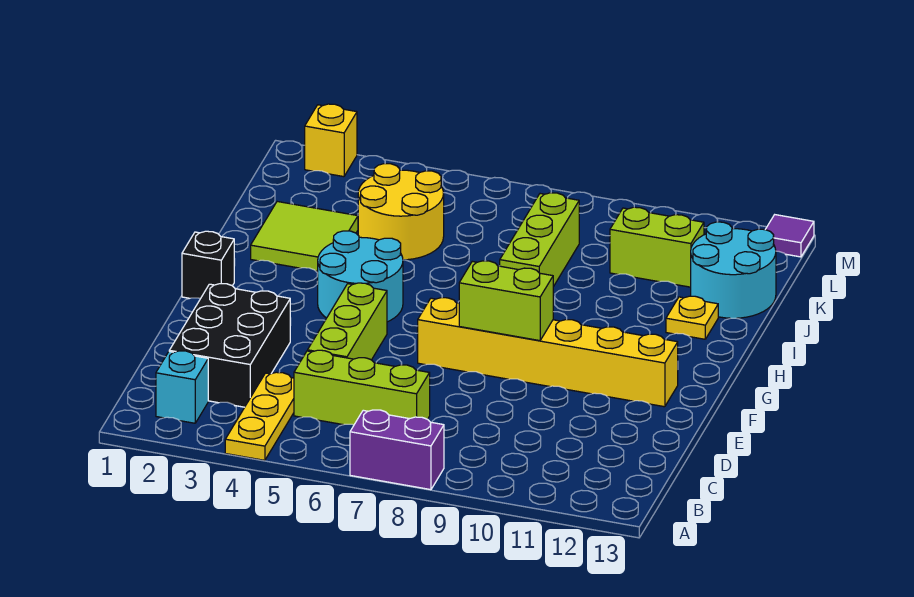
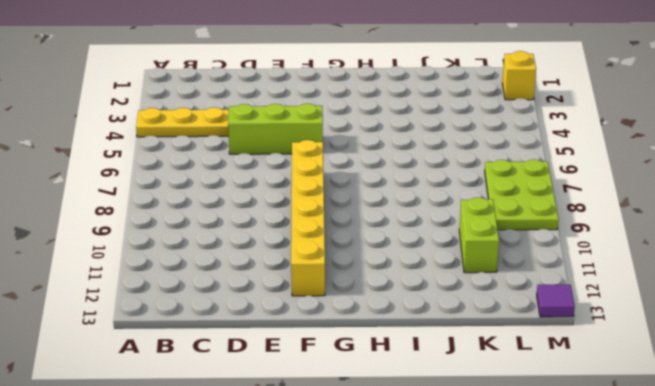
lime 2x3 plate [485,159,559,230] -> none
none -> purple 1x2 brick [350,410,444,490]
none -> cyan 1x1 brick [156,351,208,423]
none -> black 2x3 brick [169,284,290,407]

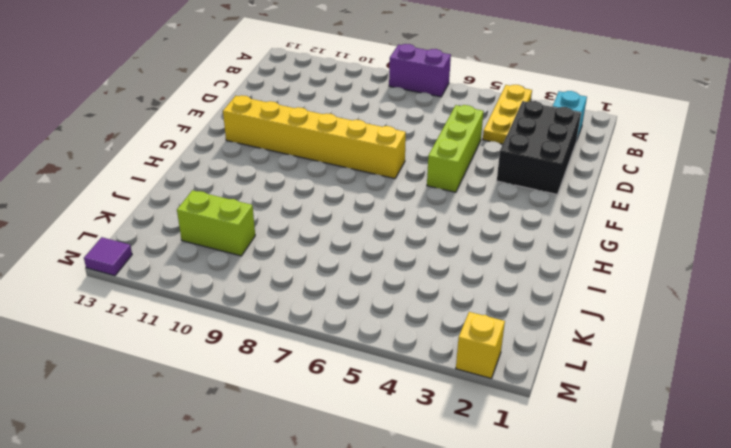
none -> lime 1x3 brick [294,350,430,425]
none -> black 1x1 brick [182,231,234,299]
none -> cyan 2x2 round brick [318,231,403,322]

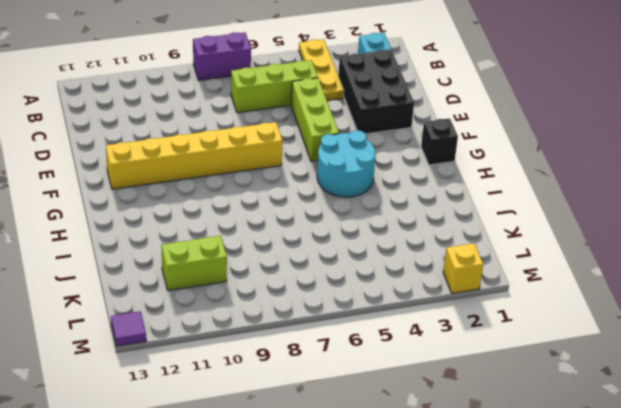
none -> lime 2x2 tile [251,202,358,271]
none -> lime 1x3 brick [500,193,579,287]
none -> yellow 1x1 plate [666,296,718,339]

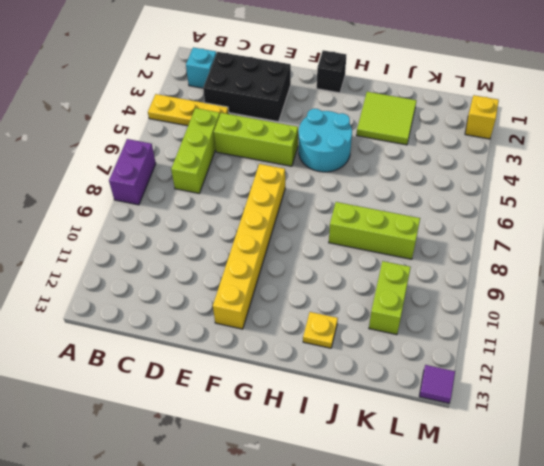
none -> yellow 2x2 round brick [358,164,444,260]
none -> cyan 2x2 round brick [691,222,776,318]
none -> lime 1x2 brick [459,261,553,341]

